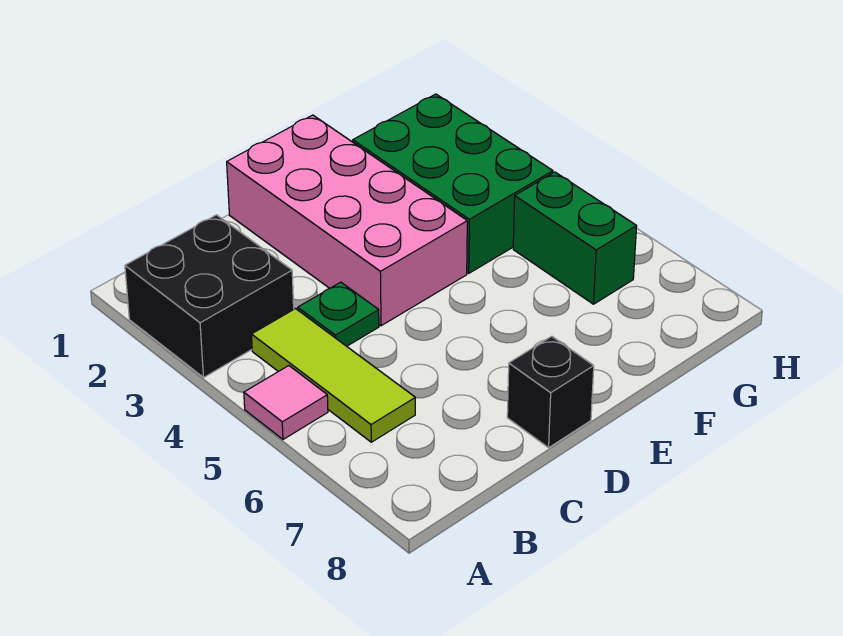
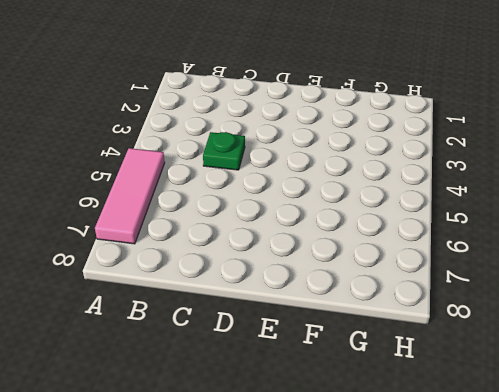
pink 1x3 tile [95,148,165,244] -> pink 1x1 tile [244,366,328,439]
none -> black 2x2 brick [125,215,294,377]
none -> lime 1x3 tile [252,308,415,442]

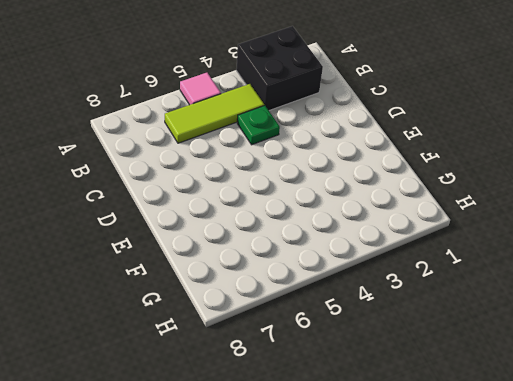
none -> pink 2x4 brick [227,115,467,326]
none -> black 1x1 brick [507,336,594,448]

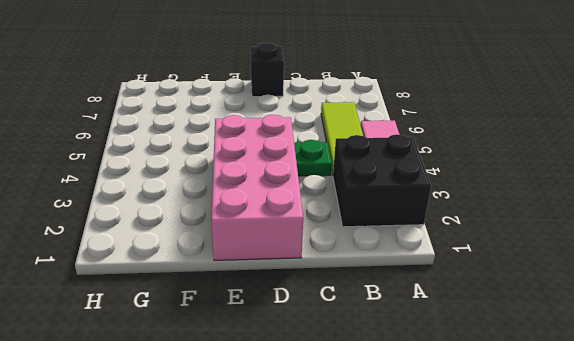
none -> green 2x3 brick [353,94,553,273]
none -> green 1x2 brick [513,172,637,304]

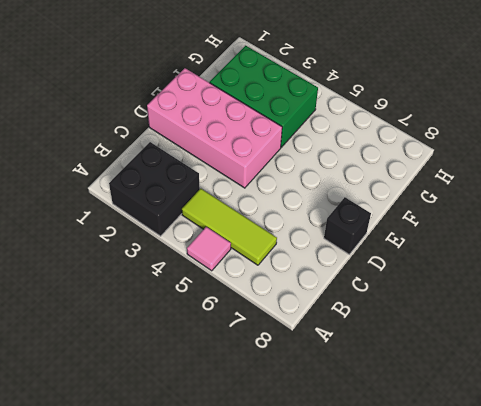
none -> green 1x1 plate [298,282,379,346]
none -> green 1x2 brick [513,172,637,304]

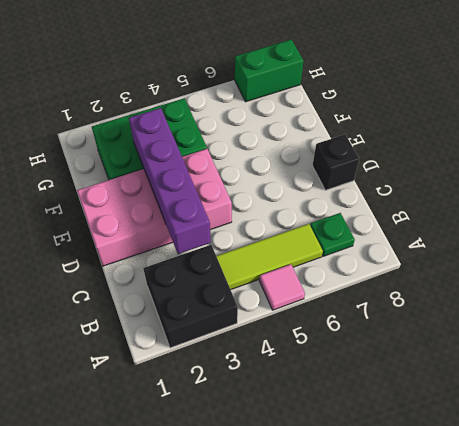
green 1x1 plate [310,213,355,256] -> green 1x1 plate moved to [298,282,379,346]
purple 1x4 brick [129,108,211,254] -> none
green 1x2 brick [235,40,303,102] -> green 1x2 brick moved to [513,172,637,304]

